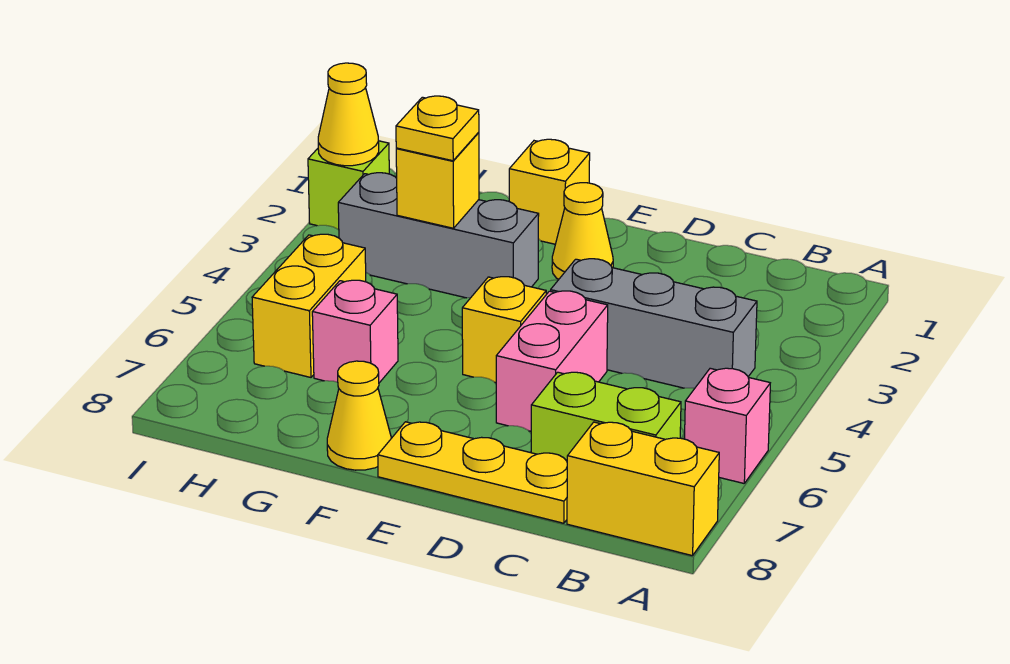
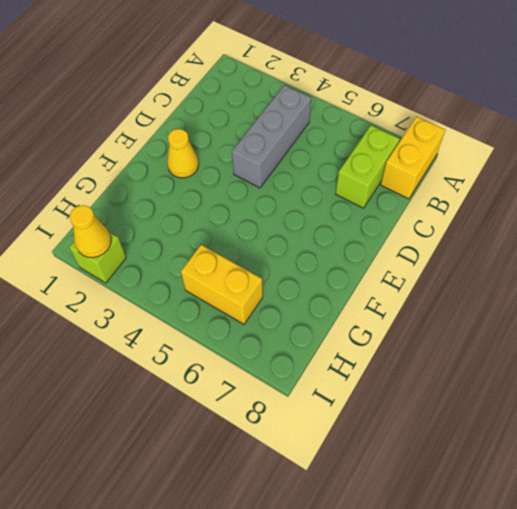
none -> pink 1x1 brick [685,368,770,483]
none -> yellow 1x3 plate [378,422,567,523]
none -> pink 1x2 brick [496,291,608,431]

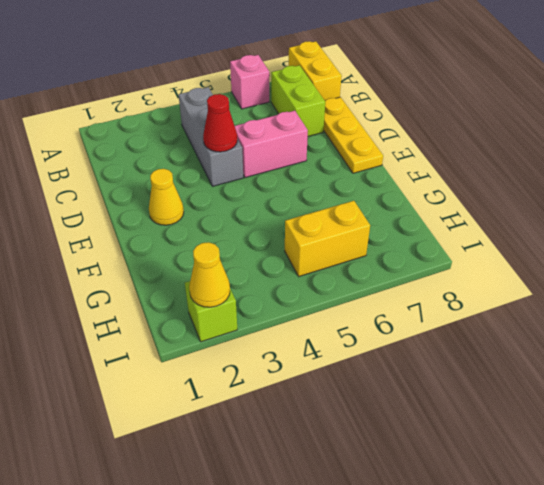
red 1x1 cone [203,94,237,152] -> none
none -> yellow 1x1 brick [462,277,546,382]
none -> yellow 1x1 brick [509,139,590,244]
none -> grey 1x3 brick [338,173,539,298]

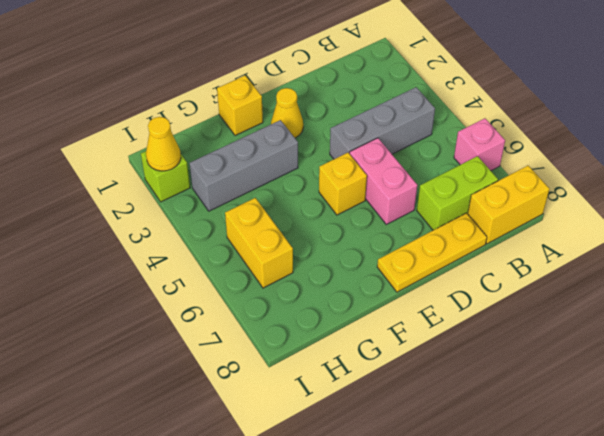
none -> yellow 1x1 cone [327,361,391,470]
none -> pink 1x1 brick [312,280,398,383]
none -> yellow 1x1 brick [396,132,479,228]

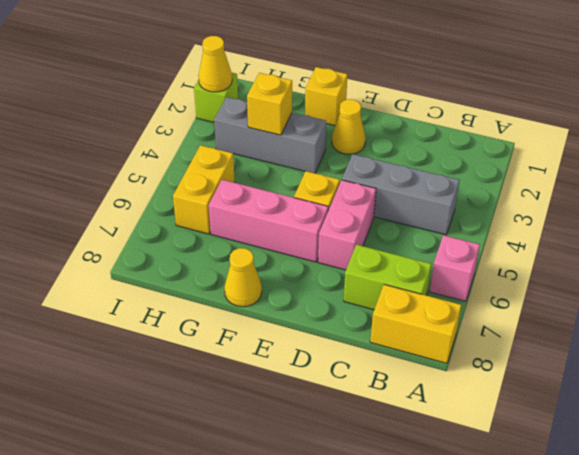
pink 1x3 brick [209,180,328,262] -> pink 1x1 brick [312,280,398,383]
none -> yellow 1x3 plate [378,422,567,523]
none -> yellow 1x1 plate [396,96,479,161]

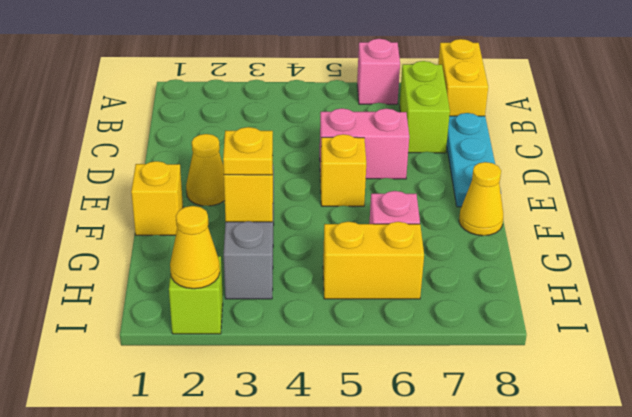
cyan 1x3 plate [447,113,501,207] -> yellow 1x3 plate [378,422,567,523]
none -> grey 1x3 brick [551,259,757,388]

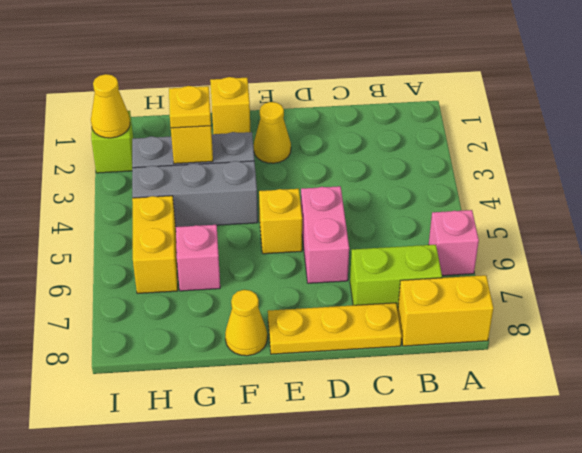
grey 1x3 brick [132,161,258,227] -> grey 1x3 brick moved to [551,259,757,388]

